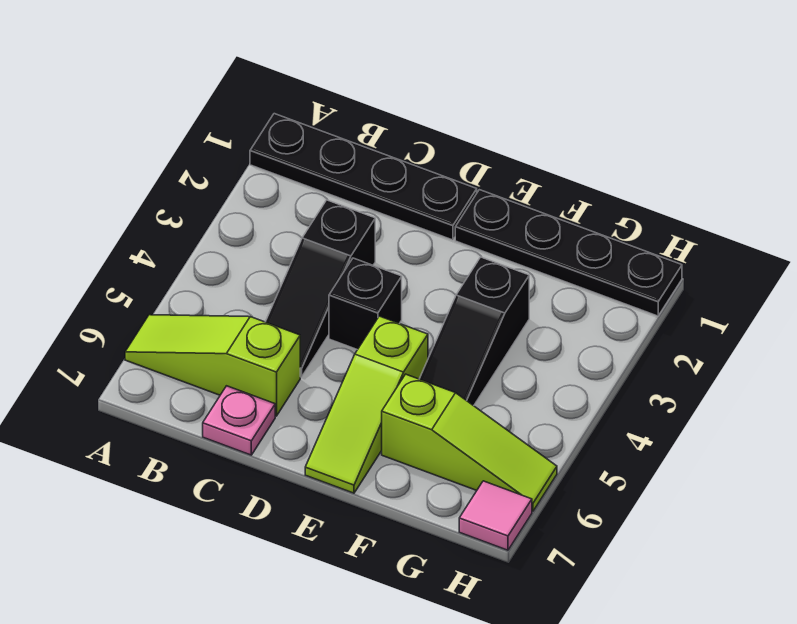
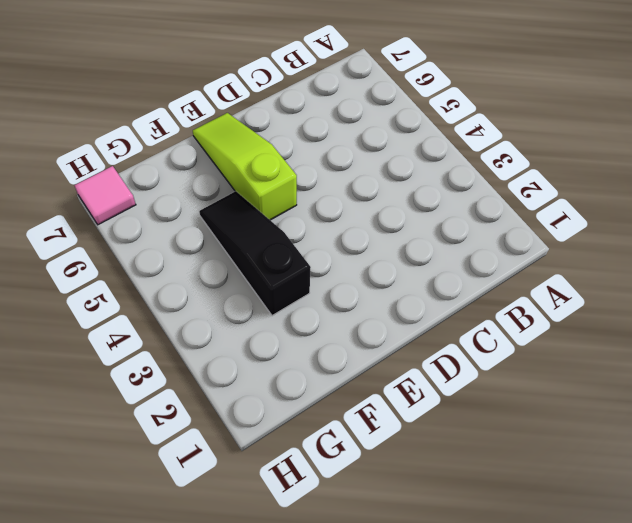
none -> black 1x4 plate [250,114,477,240]
none -> lime 1x3 slope [125,315,300,416]

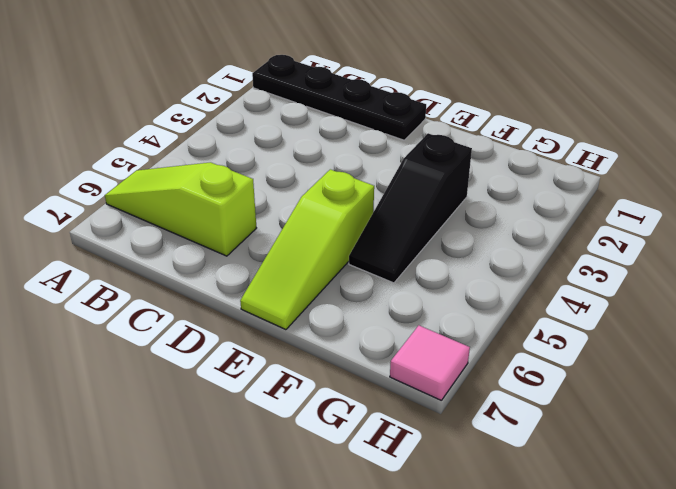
none -> black 1x3 slope [266,200,375,377]
none -> pink 1x1 plate [203,386,275,455]

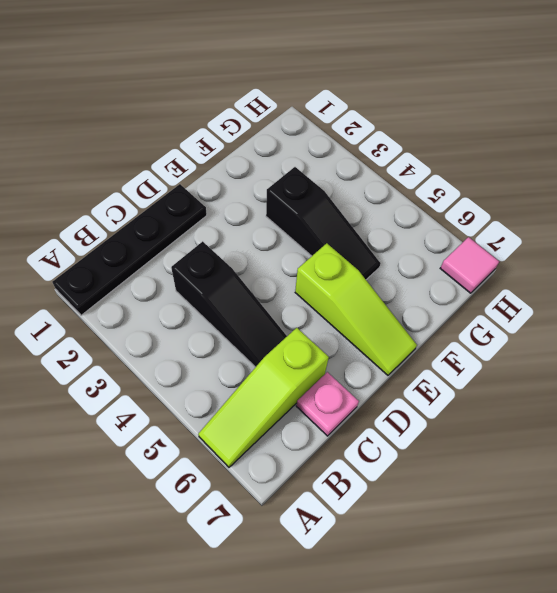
none -> black 1x1 brick [329,258,402,350]
none -> black 1x4 plate [455,190,682,316]

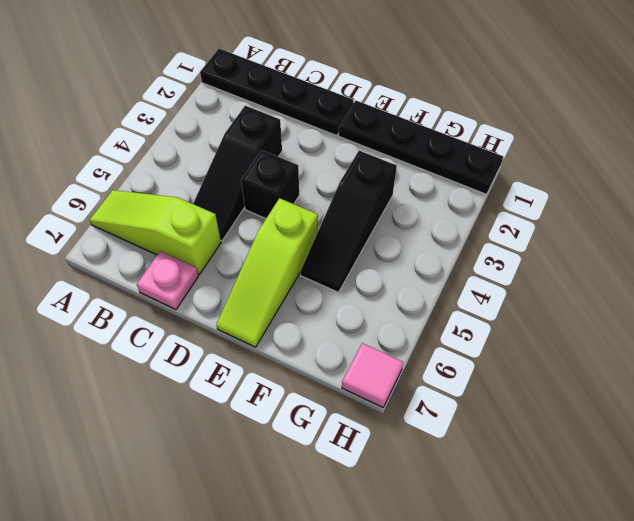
none -> lime 1x3 slope [382,374,557,511]

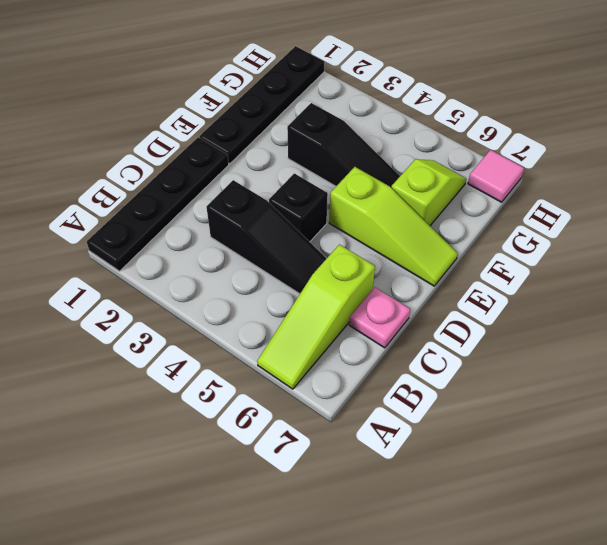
lime 1x2 slope [392,159,466,225] -> lime 1x3 slope [382,374,557,511]

